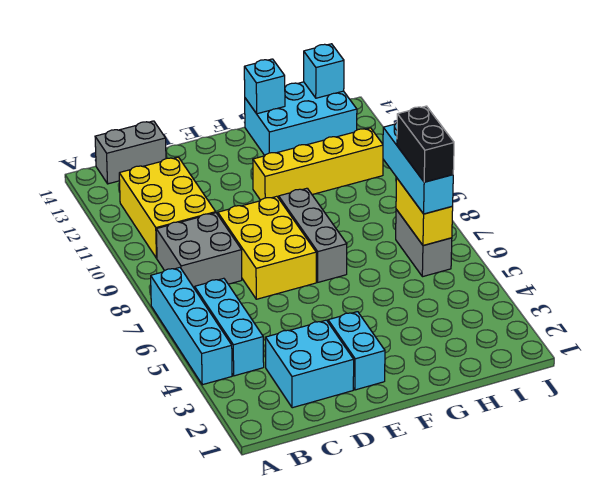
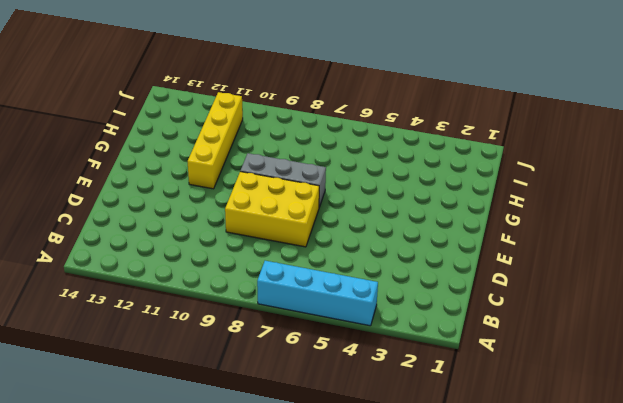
none -> cyan 1x3 brick [195,278,264,376]
none -> grey 2x2 brick [156,213,242,289]
none -> yellow 2x3 brick [119,157,216,258]

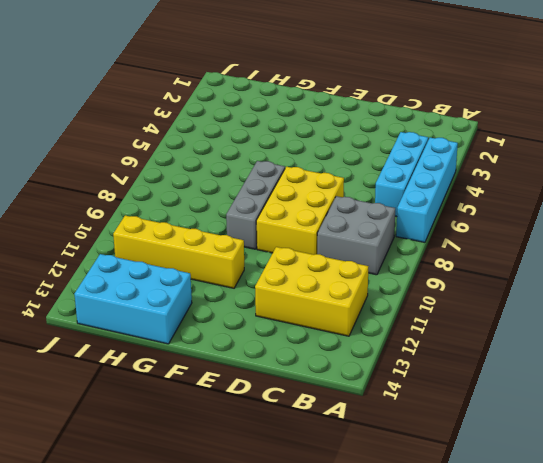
yellow 2x3 brick [255,247,368,336] -> yellow 2x3 brick turned to [119,157,216,258]
none -> grey 1x2 brick [95,121,166,184]
none -> cyan 2x2 brick [265,320,354,408]
none -> cyan 1x2 brick [328,312,385,390]

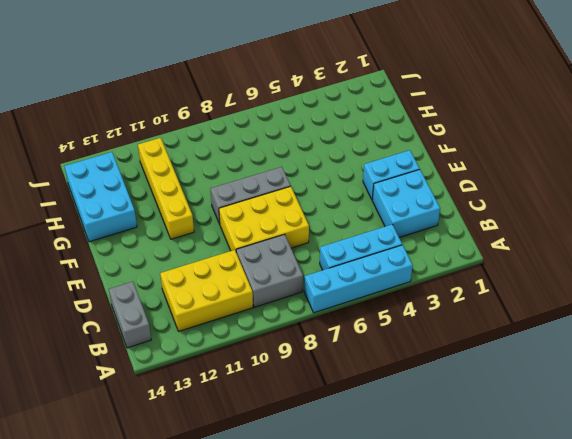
none -> grey 1x2 brick [396,209,452,277]
none -> cyan 1x1 brick [244,59,285,114]
none -> yellow 1x2 brick [396,179,453,246]

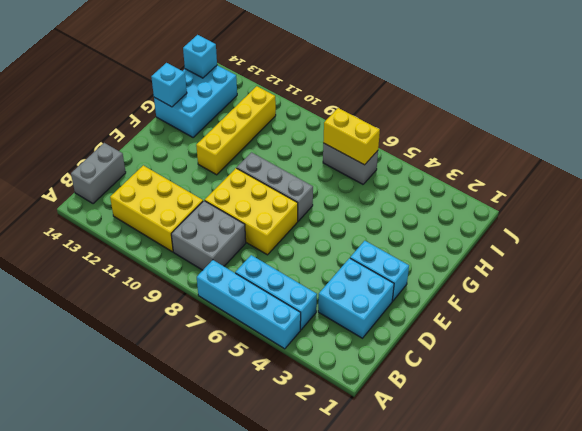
none -> cyan 1x3 brick [383,123,453,214]
none -> black 1x2 brick [397,106,454,182]

